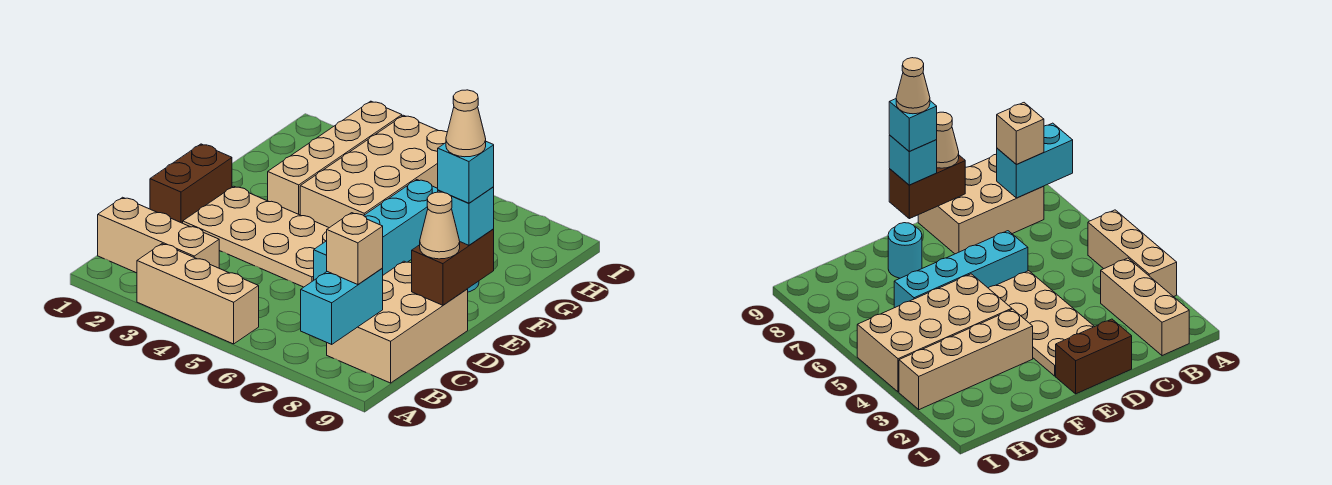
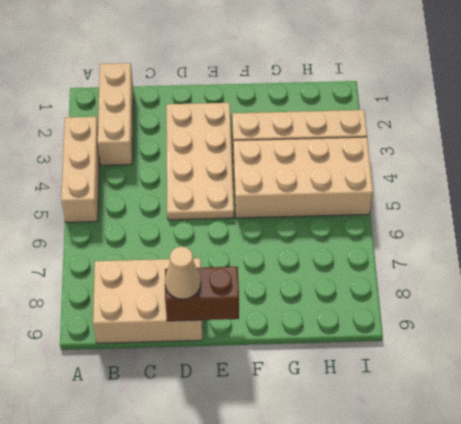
none -> brown 1x2 brick [150,144,232,223]
none -> cyan 1x4 brick [314,180,438,280]
none -> cyan 1x1 round brick [888,223,922,278]

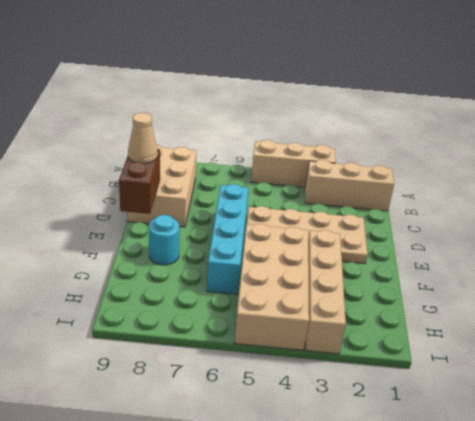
none -> brown 1x2 brick [150,144,232,223]
none -> cyan 1x2 brick [301,268,383,344]
none -> tan 1x1 brick [327,213,383,285]

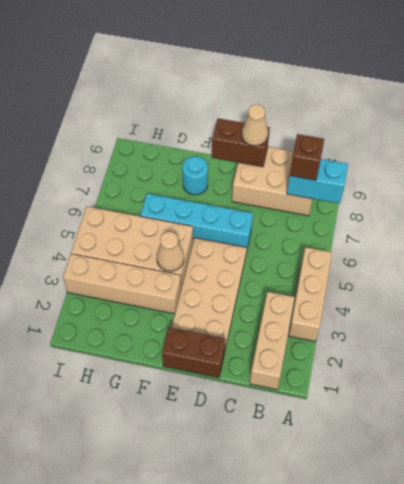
brown 1x1 brick [290,134,324,180] -> tan 1x1 brick [327,213,383,285]
tan 1x1 cone [157,232,184,271] -> tan 1x1 cone moved to [446,90,486,157]
none -> cyan 1x1 brick [438,187,494,245]
none -> cyan 1x1 brick [438,142,494,203]

